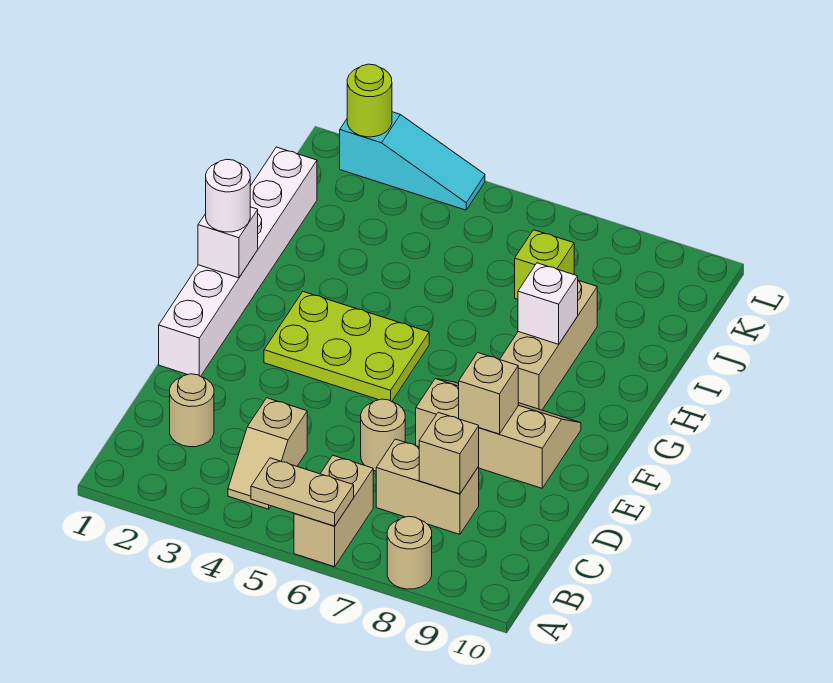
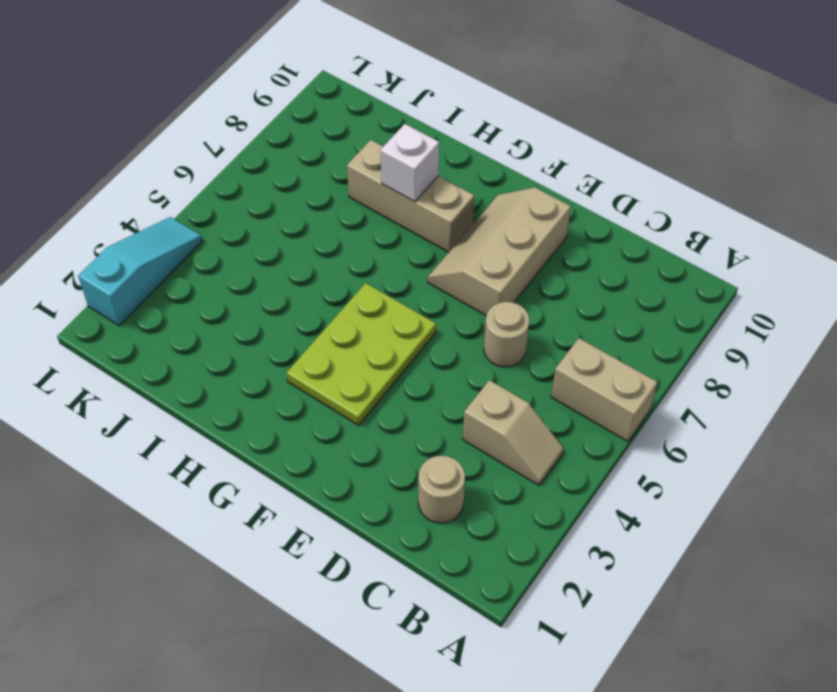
none -> tan 1x1 round brick [387,516,432,589]
none -> tan 1x2 brick [376,439,479,534]
none -> white 1x6 brick [159,147,317,376]

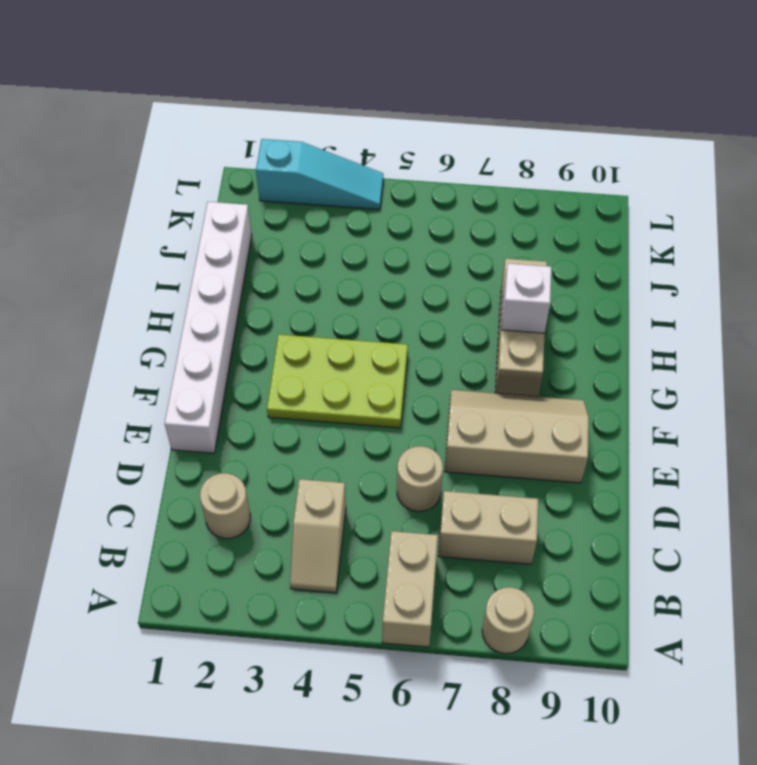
none -> lime 1x1 brick [515,230,574,299]
none -> tan 1x2 plate [251,458,354,526]
none -> tan 1x1 brick [419,412,479,494]

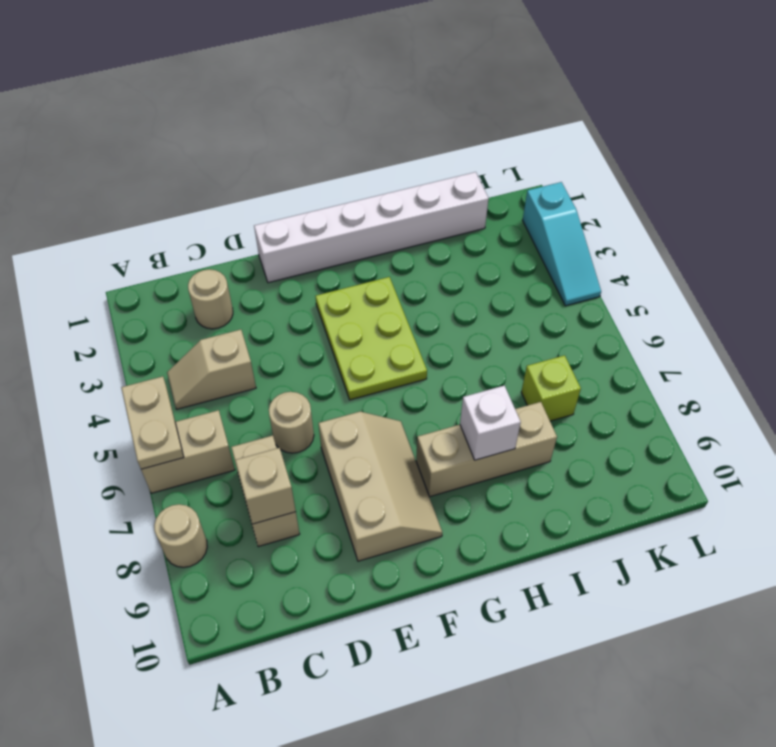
none -> tan 1x1 brick [459,353,518,434]
none -> white 1x1 brick [198,207,258,278]
none -> lime 1x1 round brick [347,64,392,137]

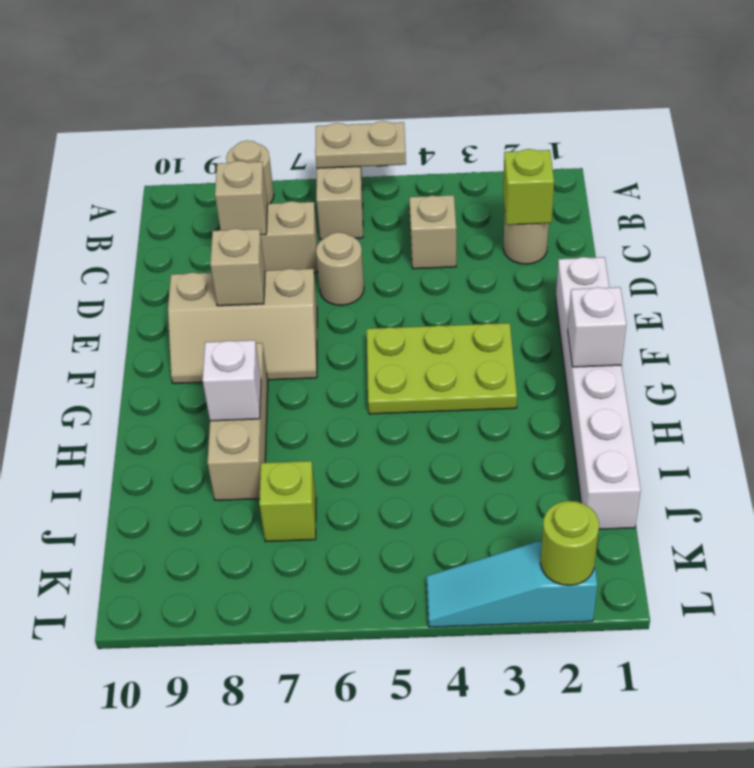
lime 1x1 brick [503,149,554,225] -> none
none -> white 1x1 round brick [206,159,250,232]

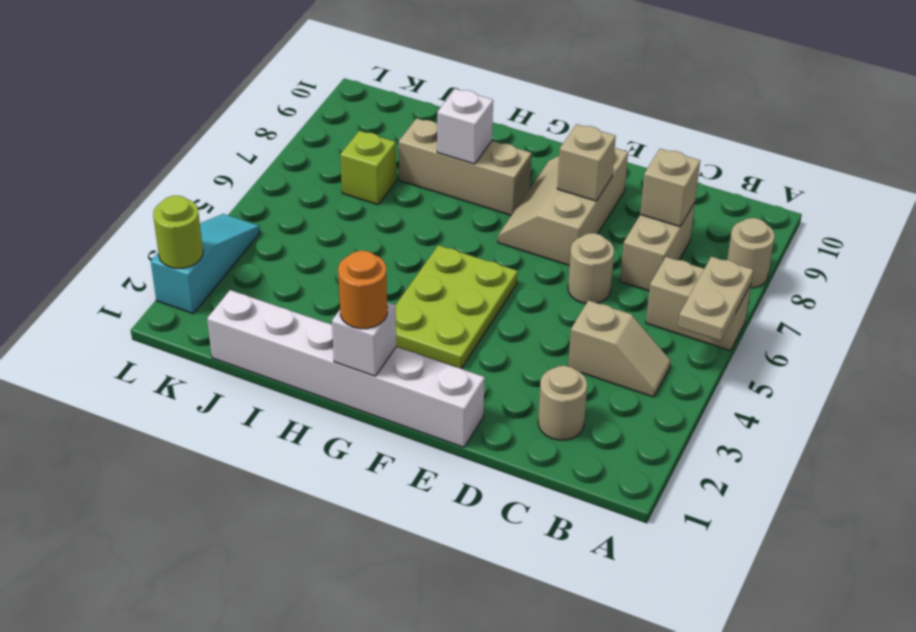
orange 1x1 round brick [338,251,387,329] -> white 1x1 round brick [206,159,250,232]

